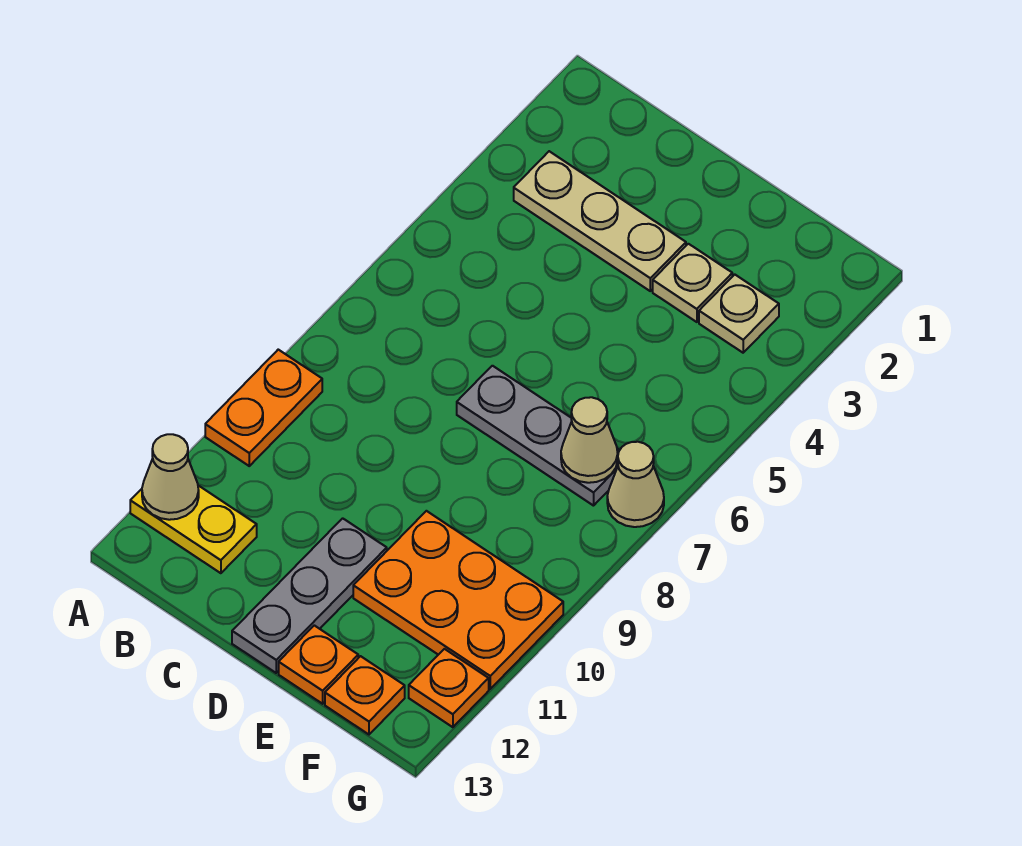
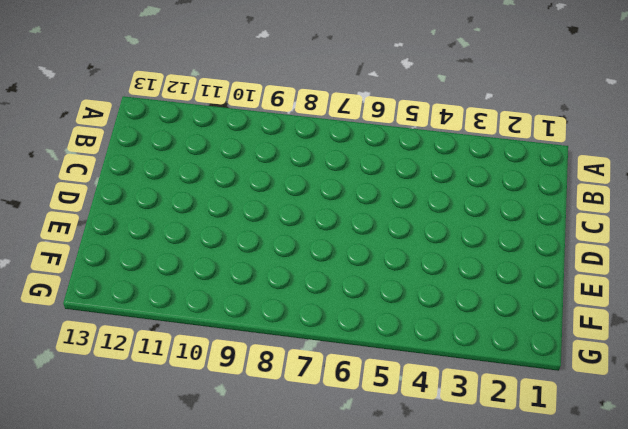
none -> orange 1x2 plate [205,350,322,466]
none -> yellow 1x2 plate [130,486,257,573]
none -> tan 1x3 plate [514,151,686,291]

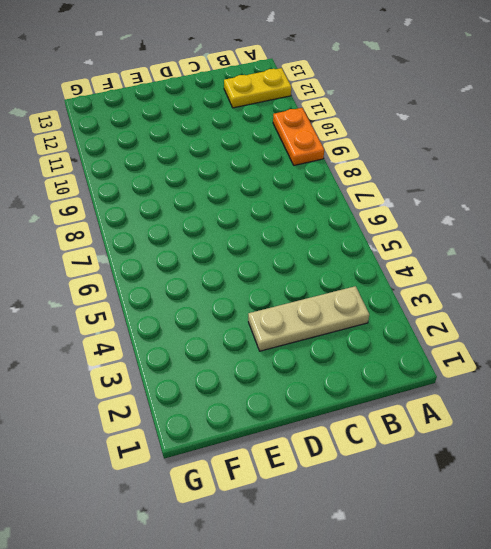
none -> grey 1x3 plate [457,366,620,506]
none -> grey 1x3 plate [232,518,387,673]
none -> tan 1x1 plate [653,244,732,322]

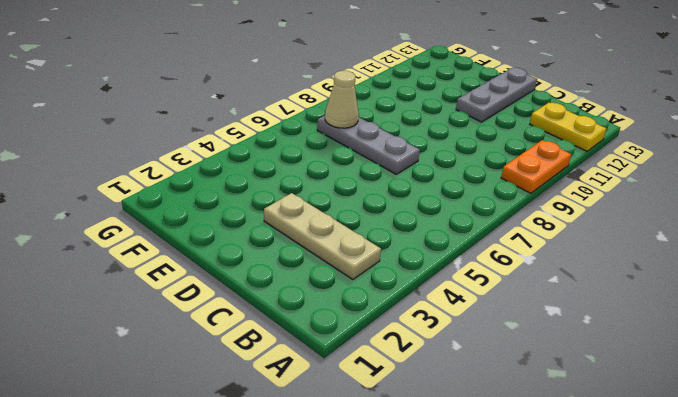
none -> tan 1x1 plate [653,244,732,322]
none -> orange 2x3 plate [353,511,563,689]
none -> orange 1x1 plate [279,625,358,704]

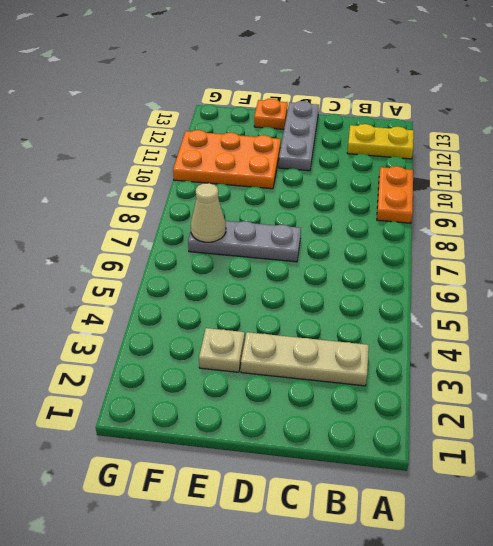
none -> tan 1x1 plate [699,274,779,353]
none -> orange 1x1 plate [325,656,405,734]
none -> tan 1x1 cone [607,442,664,527]

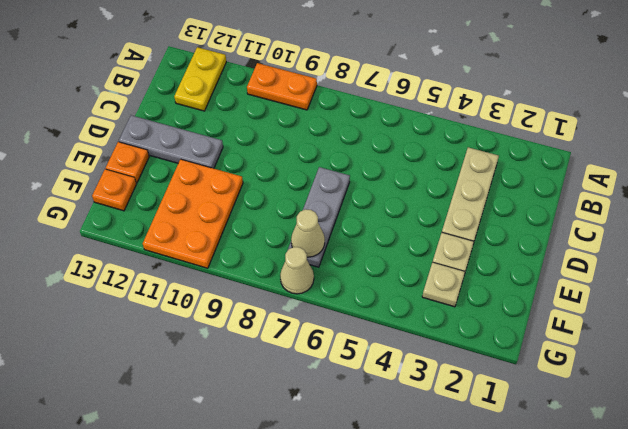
none -> orange 1x1 plate [409,649,489,727]
none -> tan 1x1 cone [142,434,199,520]

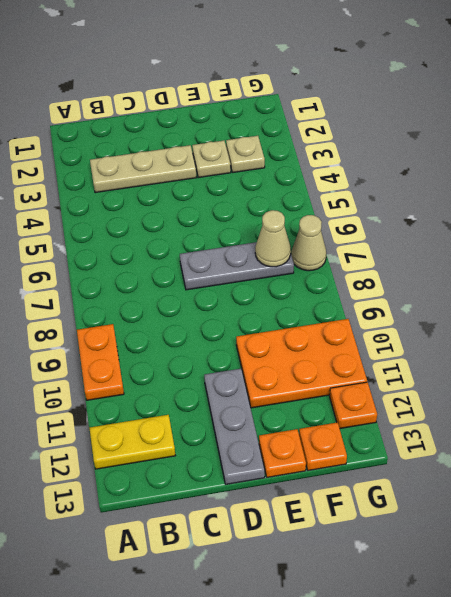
none -> tan 1x1 cone [142,434,199,520]

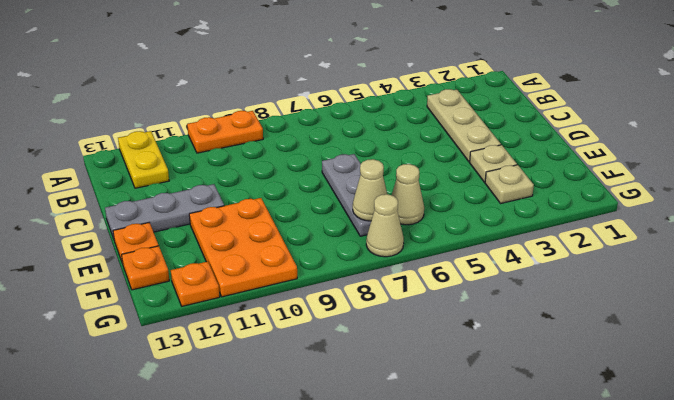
tan 1x1 cone [392,164,424,225] -> tan 1x1 cone moved to [142,434,199,520]

